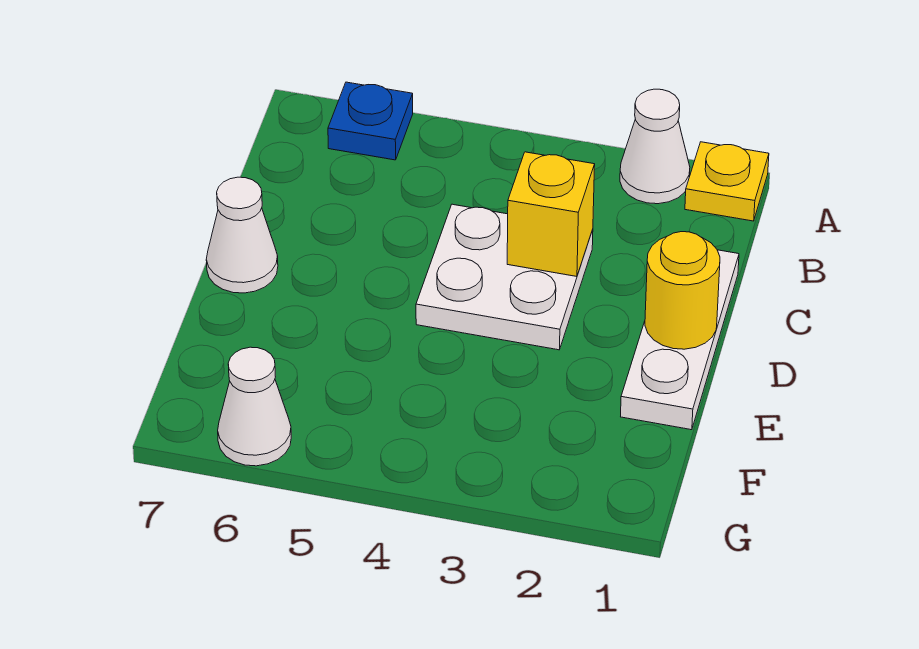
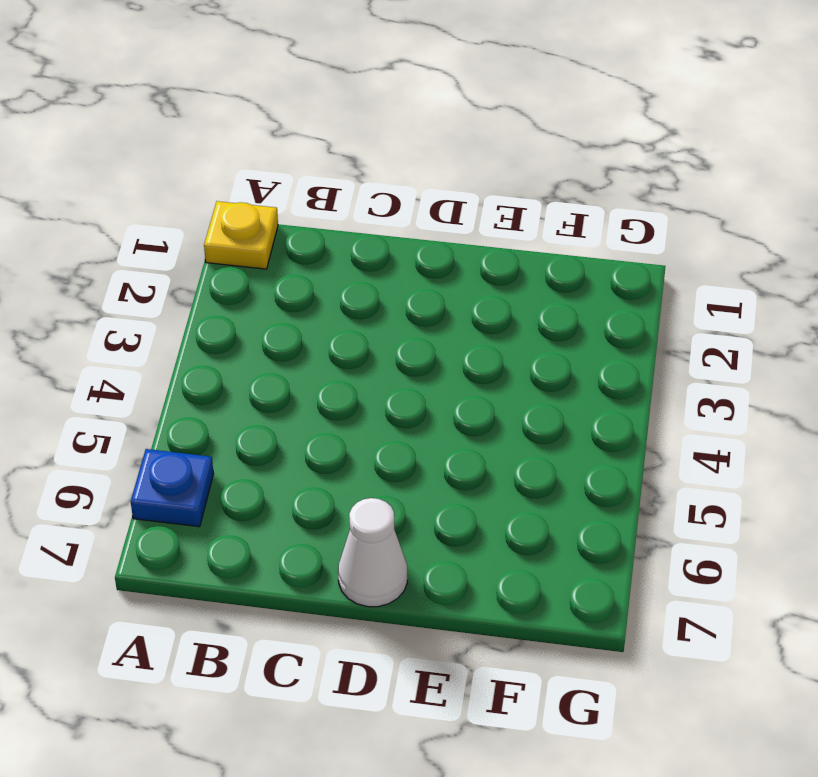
none -> white 1x1 cone [620,89,690,204]
none -> white 1x3 plate [621,250,739,430]

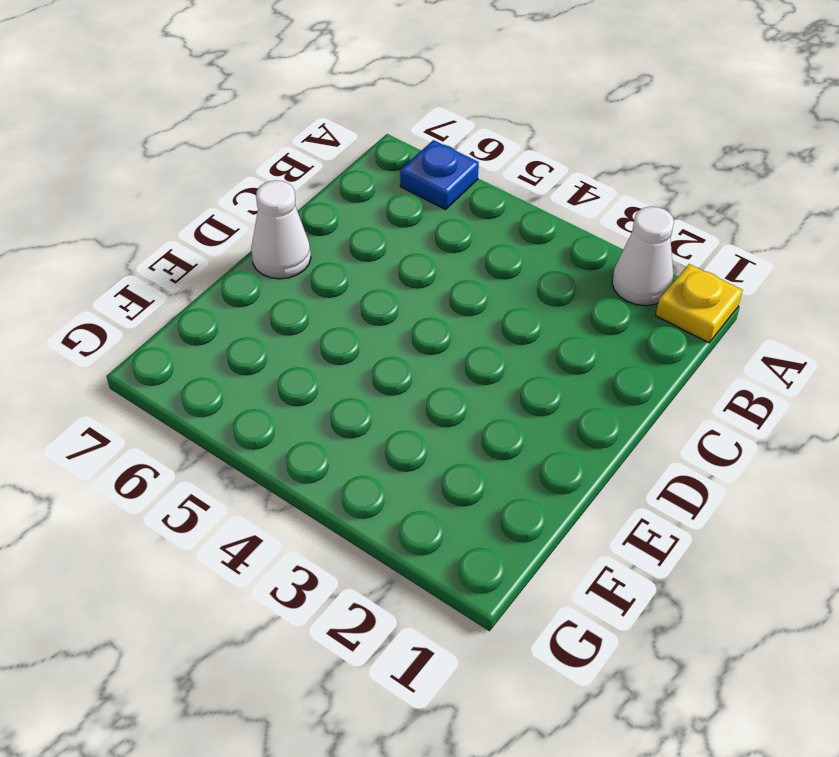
none -> white 1x3 plate [621,250,739,430]
none -> white 2x2 plate [416,204,593,350]

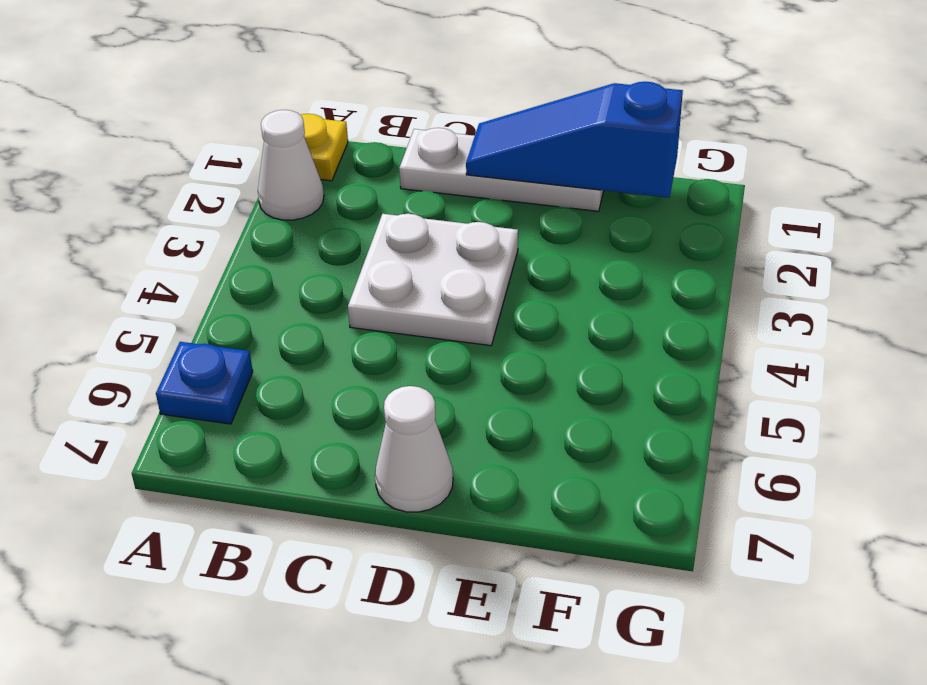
blue 1x3 slope [466,82,683,198] -> yellow 1x1 round brick [645,232,720,349]
none -> white 1x1 cone [218,347,291,466]
none -> yellow 1x1 brick [507,152,595,277]

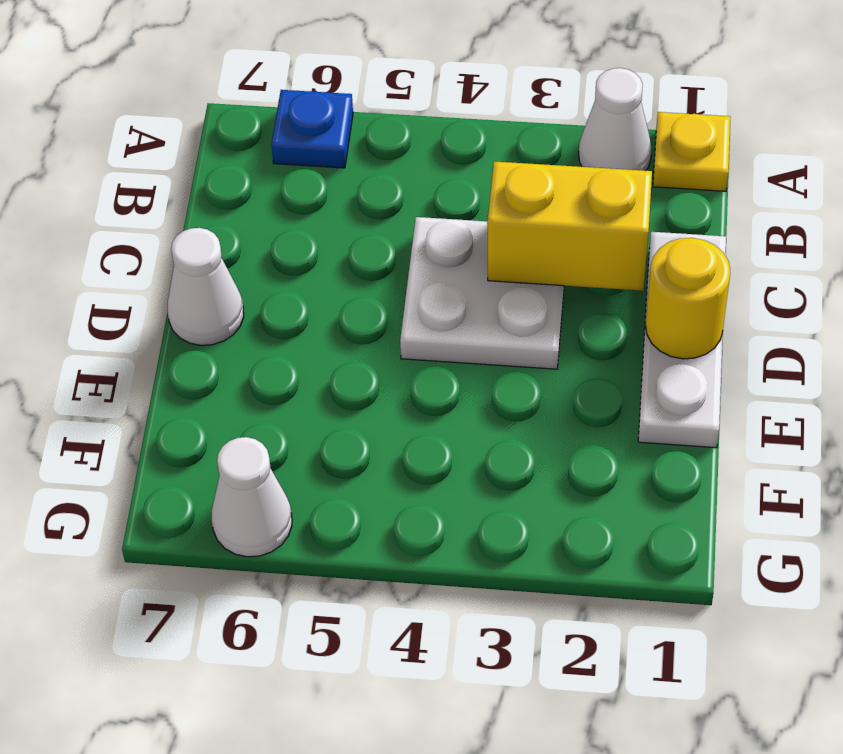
yellow 1x2 brick [487,161,652,291] -> yellow 1x1 brick [507,152,595,277]

